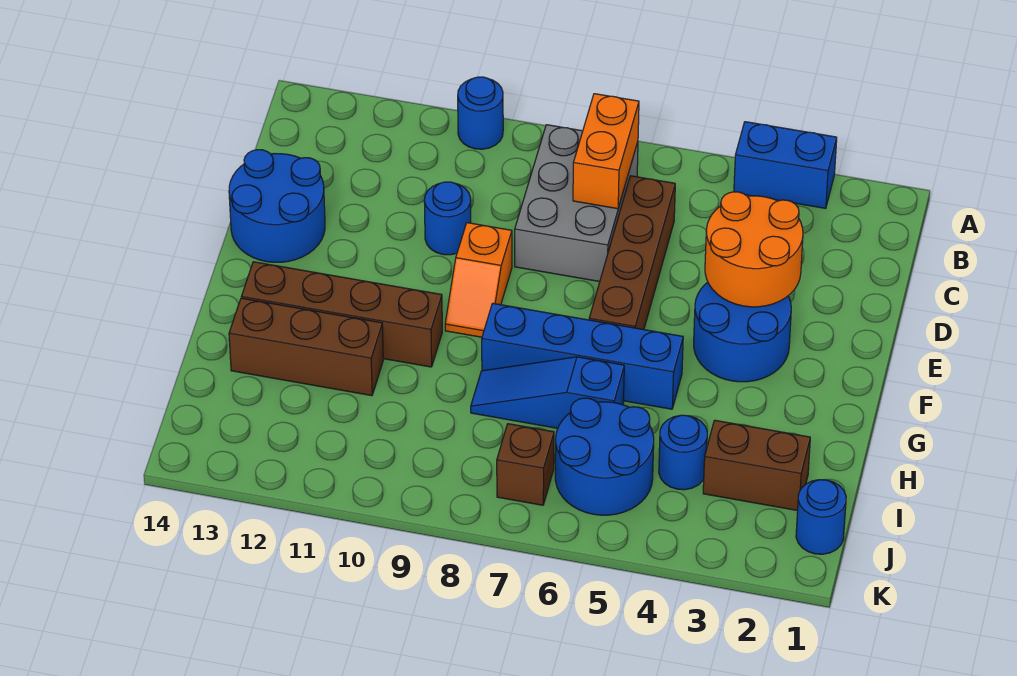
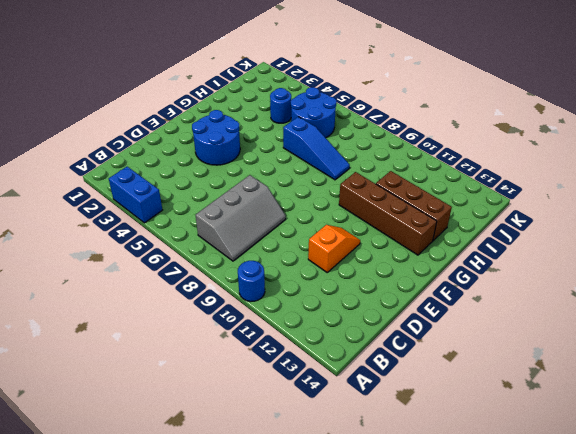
grey 2x3 slope [195,175,286,261] -> grey 2x3 brick [515,125,638,282]
orange 1x2 slope [308,225,360,272] -> orange 1x2 slope moved to [445,223,512,337]
none -> brown 1x4 brick [589,176,675,330]
none -> blue 1x1 round brick [424,182,471,255]
none -> blue 2x2 round brick [229,150,325,262]

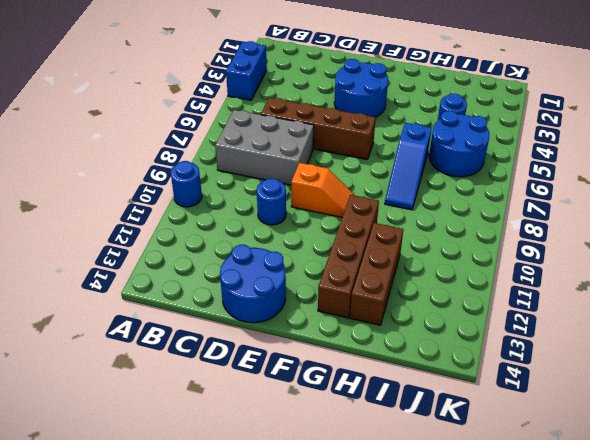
none -> blue 1x4 brick [482,303,683,409]
none -> brown 1x2 brick [703,420,810,511]
none -> blue 1x1 round brick [796,480,846,554]

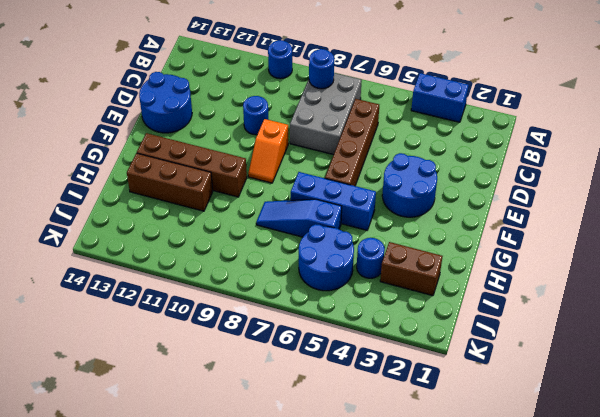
blue 1x1 round brick [309,49,334,89] -> blue 1x1 round brick moved to [796,480,846,554]
blue 1x3 brick [291,172,376,230] -> blue 1x4 brick [482,303,683,409]
none -> brown 1x1 brick [497,424,554,505]
none -> orange 1x2 brick [573,94,639,209]
none -> orange 2x2 round brick [705,192,803,307]

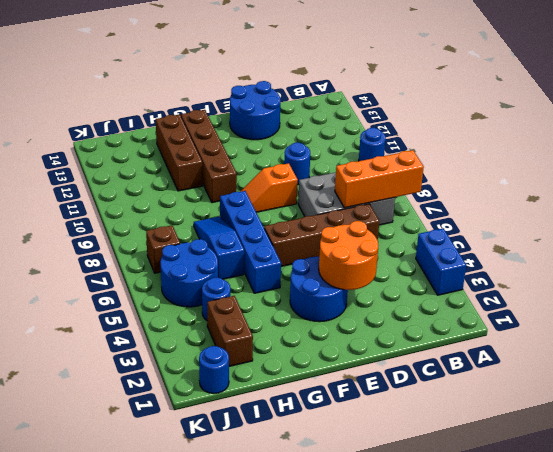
orange 1x3 brick [335,150,424,208] -> orange 1x2 brick [573,94,639,209]

